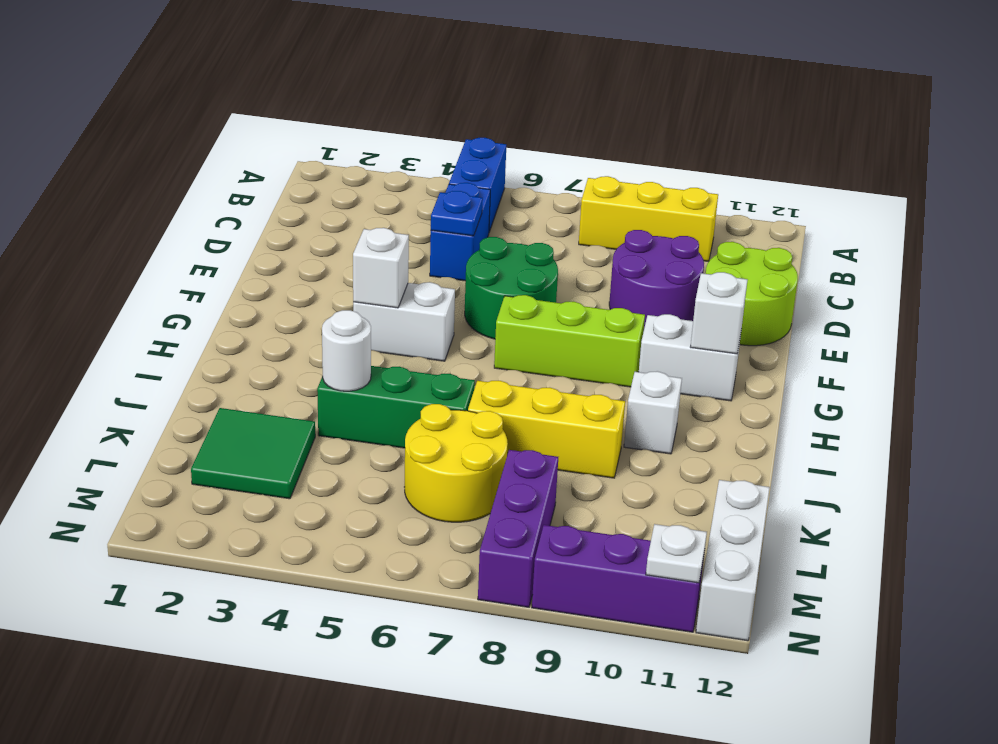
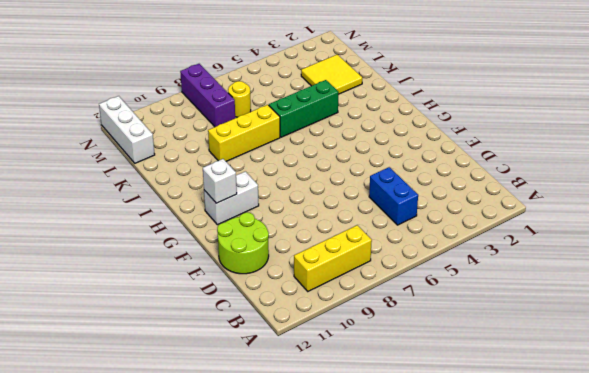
yellow 2x2 tile [301,55,362,94] -> green 2x2 tile [191,408,315,499]
yellow 1x1 round brick [228,81,251,117] -> yellow 2x2 round brick [405,404,508,522]
none -> blue 1x2 brick [449,138,506,232]
none -> purple 2x2 round brick [609,230,704,328]
none -> green 2x2 round brick [465,237,558,339]

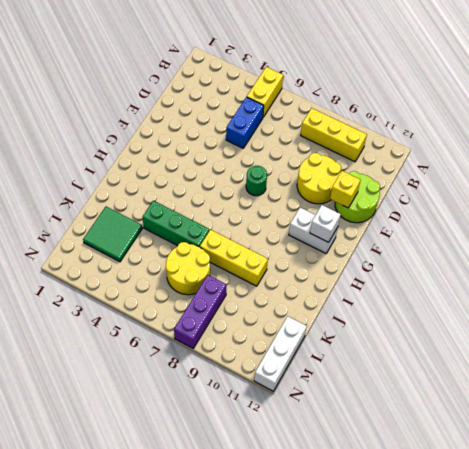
yellow 1x2 brick [247,67,283,117] -> blue 1x2 brick [449,138,506,232]
yellow 2x2 round brick [297,153,341,204] -> purple 2x2 round brick [609,230,704,328]
yellow 1x1 brick [330,171,360,208] -> none
green 1x1 round brick [246,166,267,196] -> green 2x2 round brick [465,237,558,339]
none -> white 1x2 brick [353,282,455,361]
none -> lime 1x3 brick [494,295,645,387]
none -> white 1x1 brick [624,371,682,454]

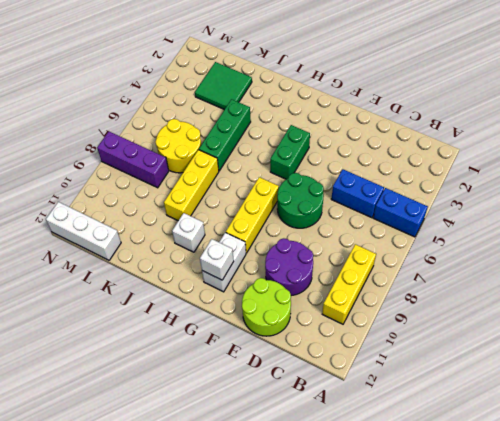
green 1x2 brick [270,125,310,179] -> white 1x2 brick [353,282,455,361]
yellow 1x3 brick [226,177,279,253] -> lime 1x3 brick [494,295,645,387]
none -> purple 1x3 brick [532,525,704,632]
none -> blue 1x1 plate [431,191,483,236]
none -> white 1x1 brick [353,228,409,308]

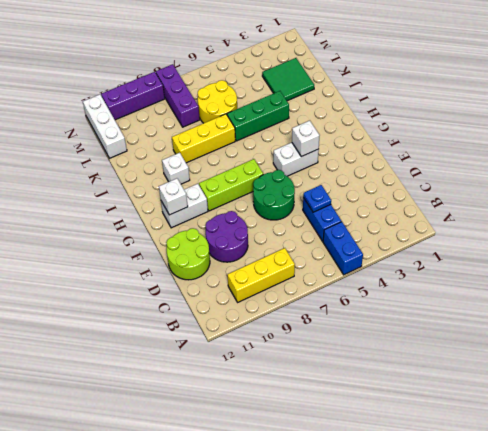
none -> white 1x1 round brick [322,310,371,391]
none -> white 1x1 plate [646,524,707,583]

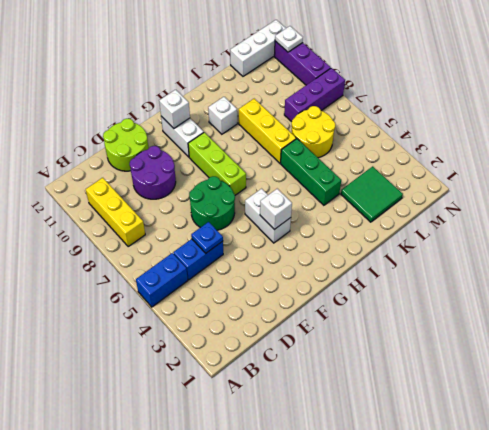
none -> white 1x1 round brick [322,310,371,391]

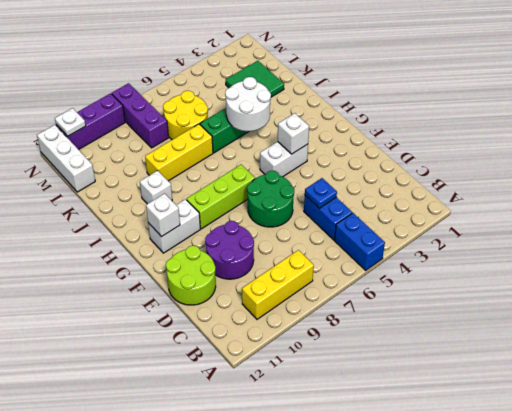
white 2x2 round brick [225,77,271,131] -> white 1x1 round brick [322,310,371,391]

